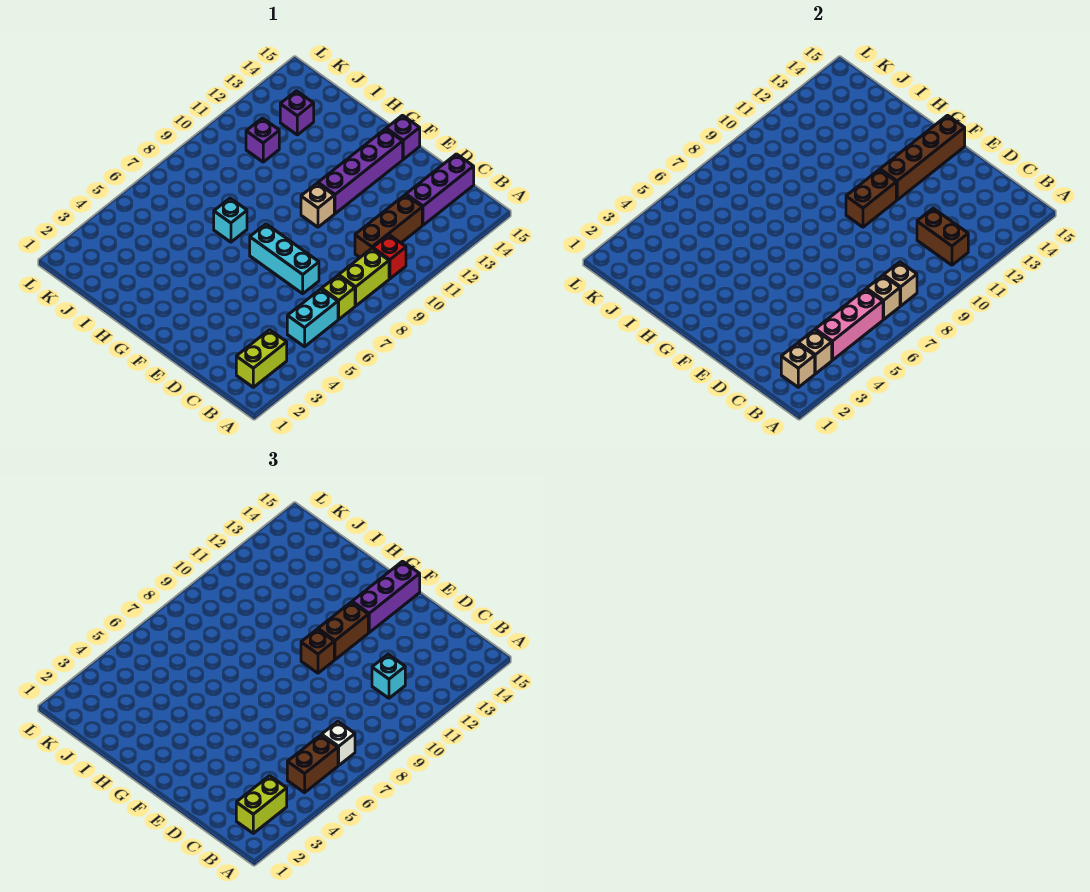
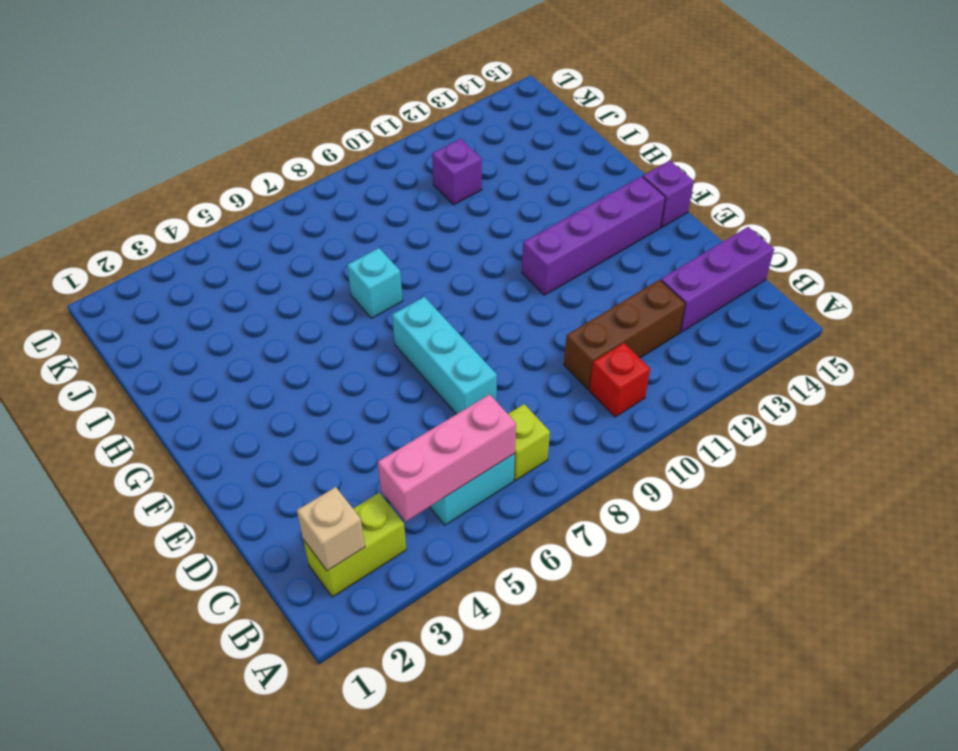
none -> lime 1x2 brick [339,248,389,306]
none -> tan 1x1 brick [301,183,334,227]
none -> purple 1x1 brick [280,91,314,135]

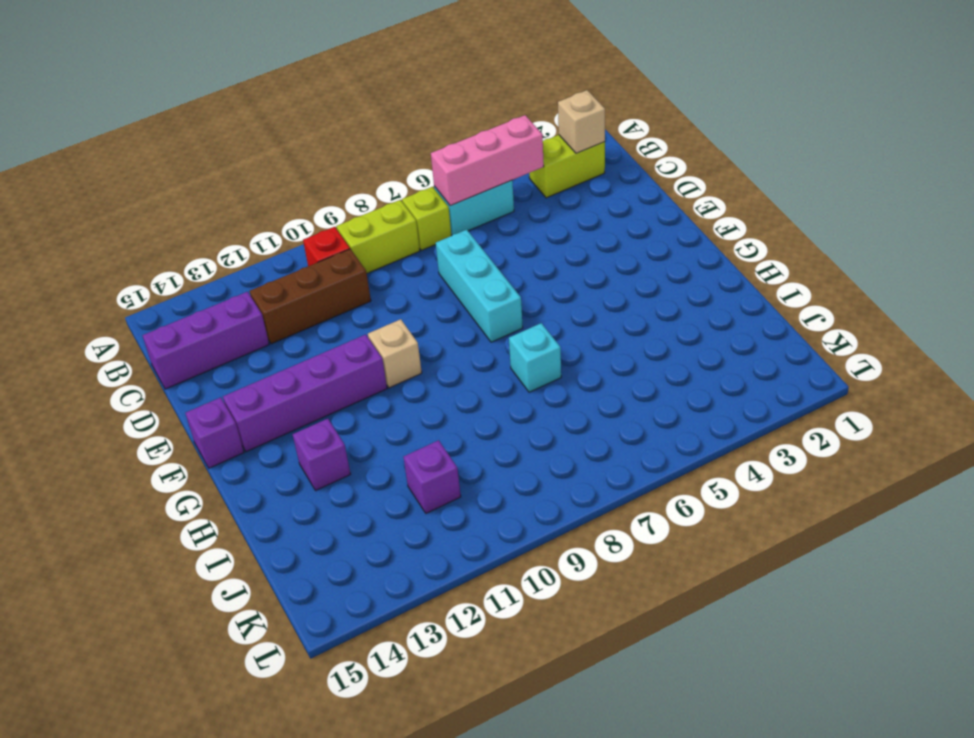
purple 1x1 brick [293,419,350,491] -> purple 1x1 brick moved to [280,91,314,135]
none -> tan 1x1 brick [798,330,832,374]
none -> tan 1x1 brick [867,276,900,319]
none -> tan 1x1 brick [884,262,917,306]

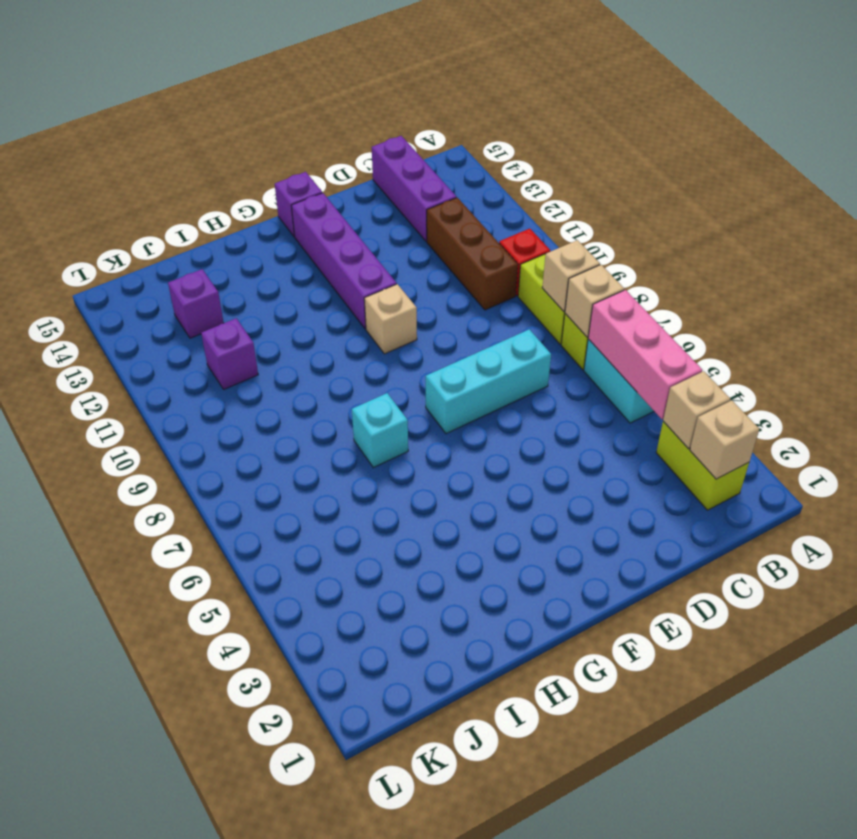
none -> brown 1x2 brick [917,208,968,265]
none -> brown 1x2 brick [846,170,896,227]
none -> brown 1x4 brick [880,115,965,200]

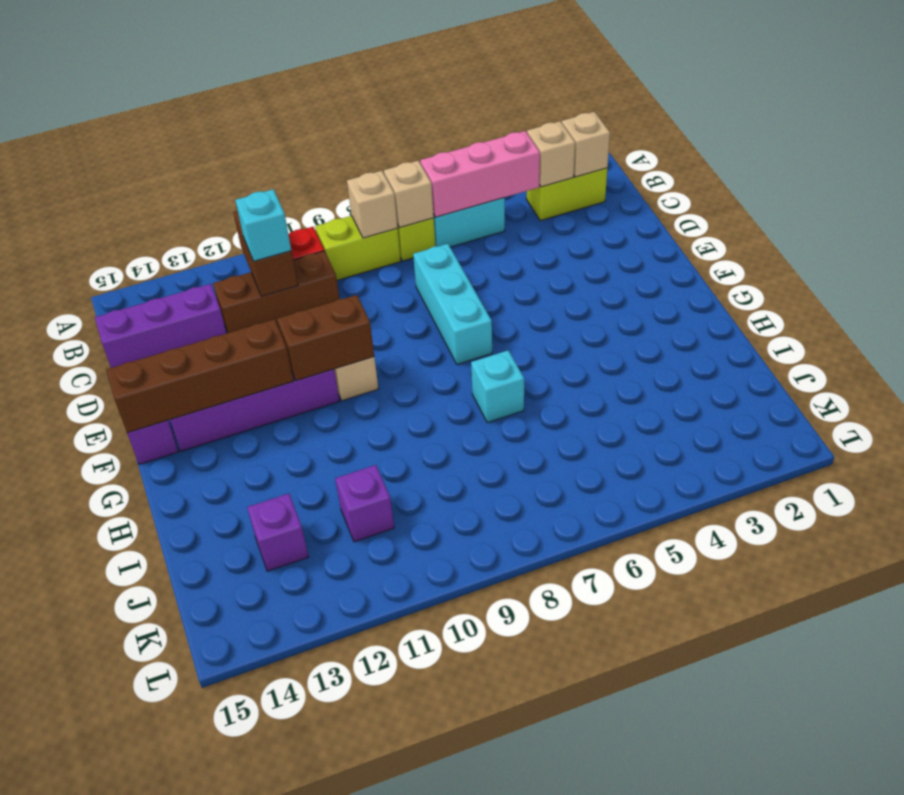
none -> lime 1x2 brick [236,776,287,833]
none -> brown 1x2 brick [287,735,338,793]
none -> white 1x1 brick [322,722,355,765]

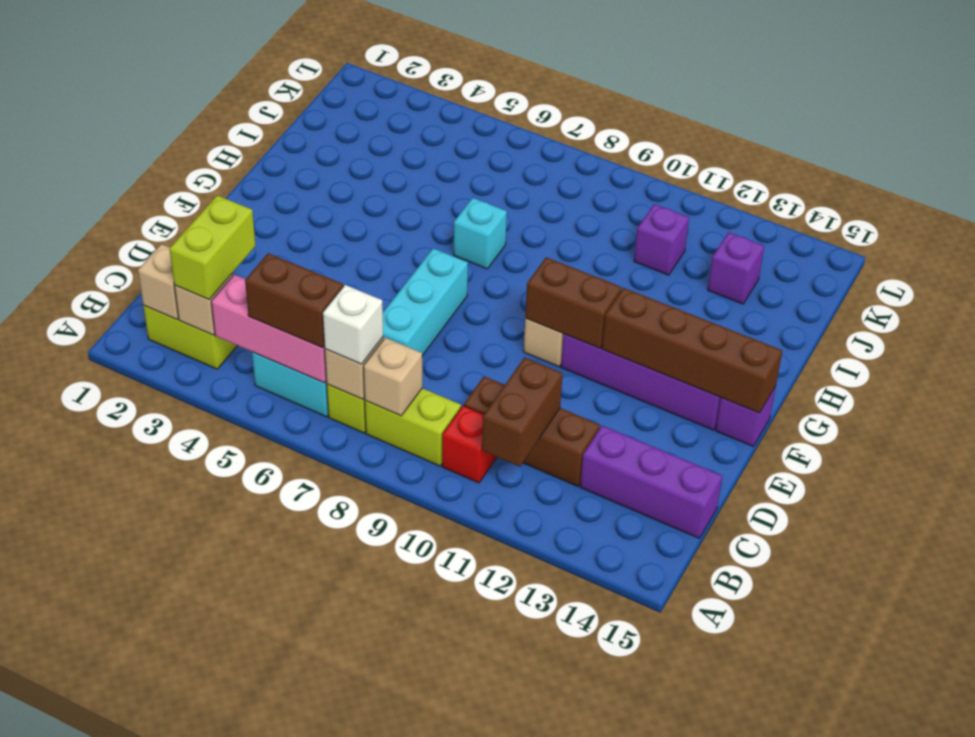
lime 1x2 brick [169,195,256,300] -> lime 1x2 brick turned to [236,776,287,833]
none -> cyan 1x1 brick [372,654,405,698]
none -> brown 1x1 brick [301,629,334,673]
none -> brown 1x2 brick [318,602,368,660]

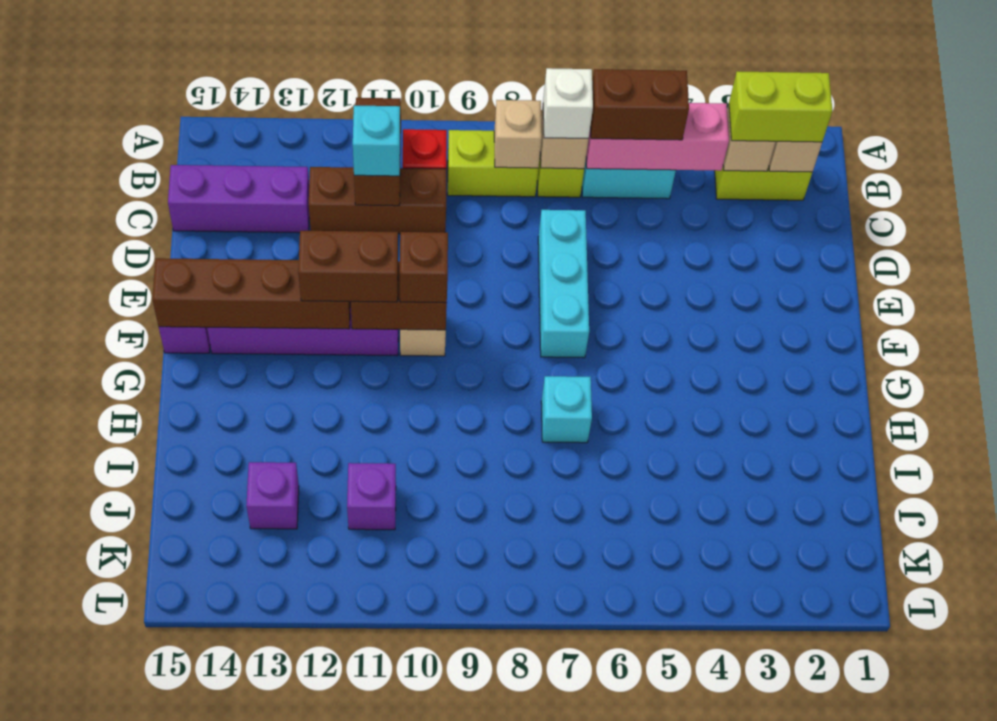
none -> purple 1x3 brick [352,561,420,632]

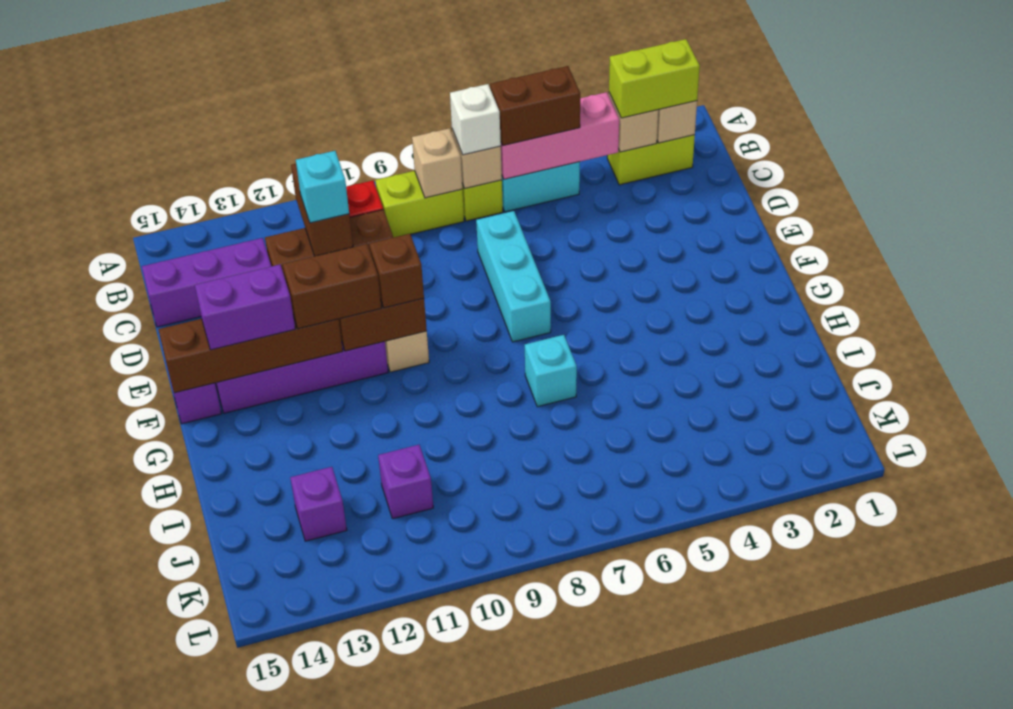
purple 1x2 brick [195,264,295,350] -> purple 1x3 brick [352,561,420,632]

